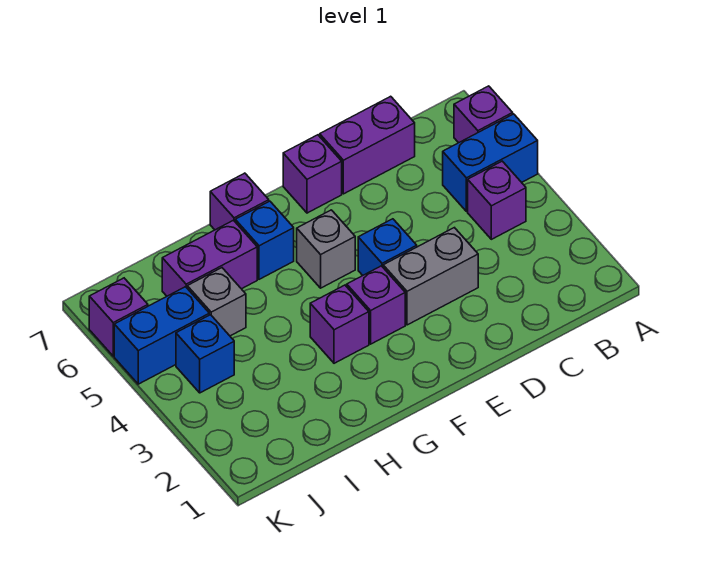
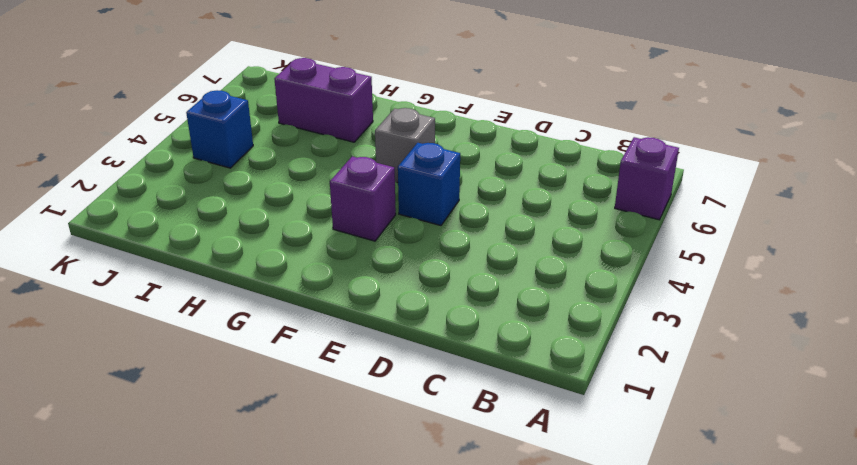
none -> blue 1x2 brick [443,114,538,211]
none -> purple 1x1 brick [468,161,526,239]
none -> purple 1x2 brick [320,96,415,194]

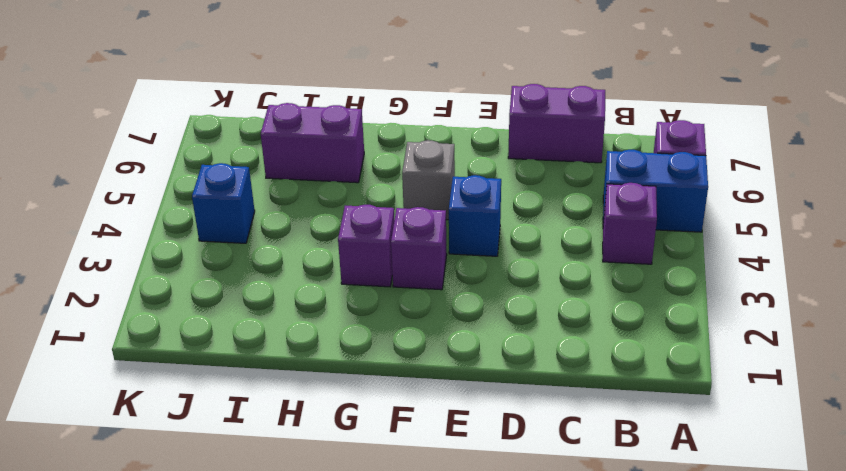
none -> grey 1x2 brick [383,228,478,325]
none -> purple 1x1 brick [283,135,342,213]
none -> blue 1x1 brick [235,201,294,279]

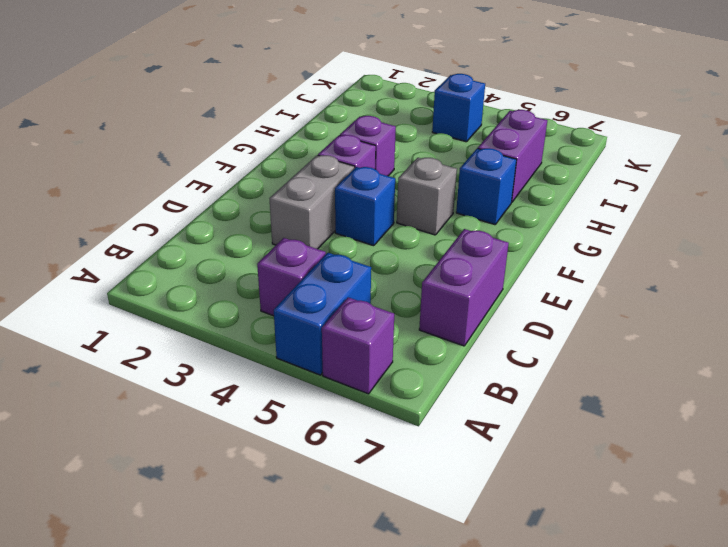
none -> purple 1x1 brick [283,135,342,213]
none -> purple 1x1 brick [210,173,269,230]
none -> grey 1x1 brick [187,268,246,336]

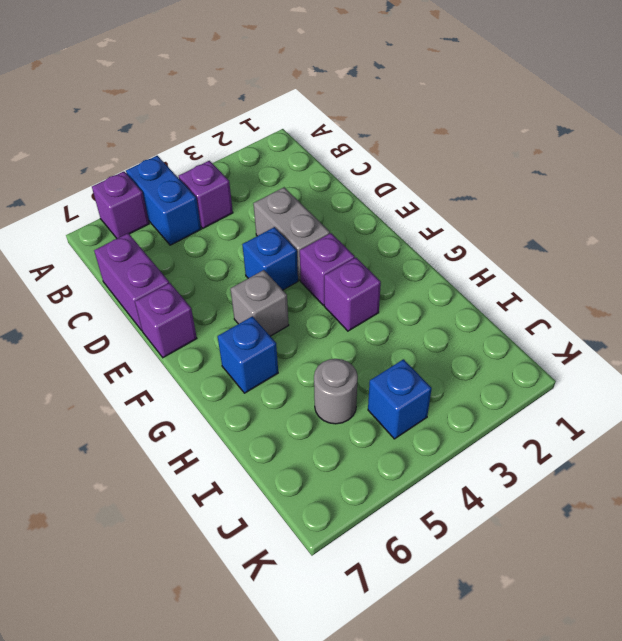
grey 1x1 round brick [314,359,358,424] -> grey 1x1 brick [187,268,246,336]
none -> purple 1x1 brick [210,173,269,230]
none -> purple 1x2 brick [162,220,257,296]
none -> blue 1x2 brick [114,287,209,384]

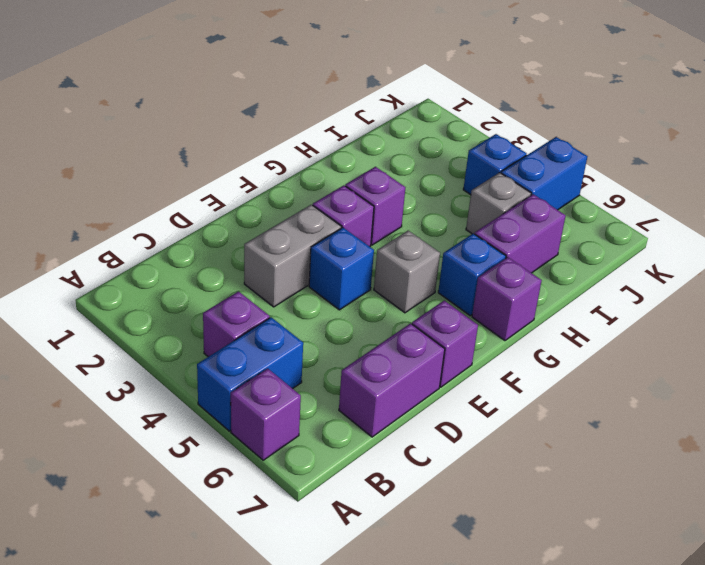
none -> purple 1x1 brick [89,278,148,356]

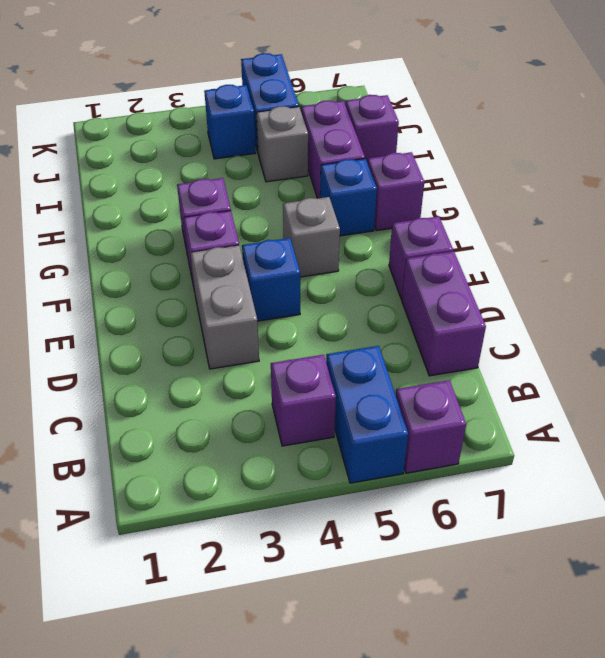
purple 1x1 brick [346,95,399,163] -> purple 1x1 brick moved to [89,278,148,356]

